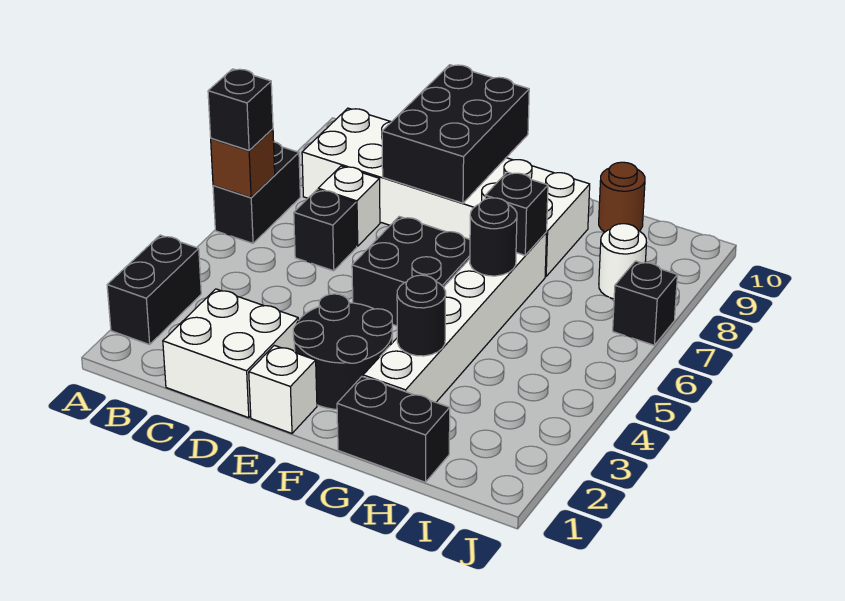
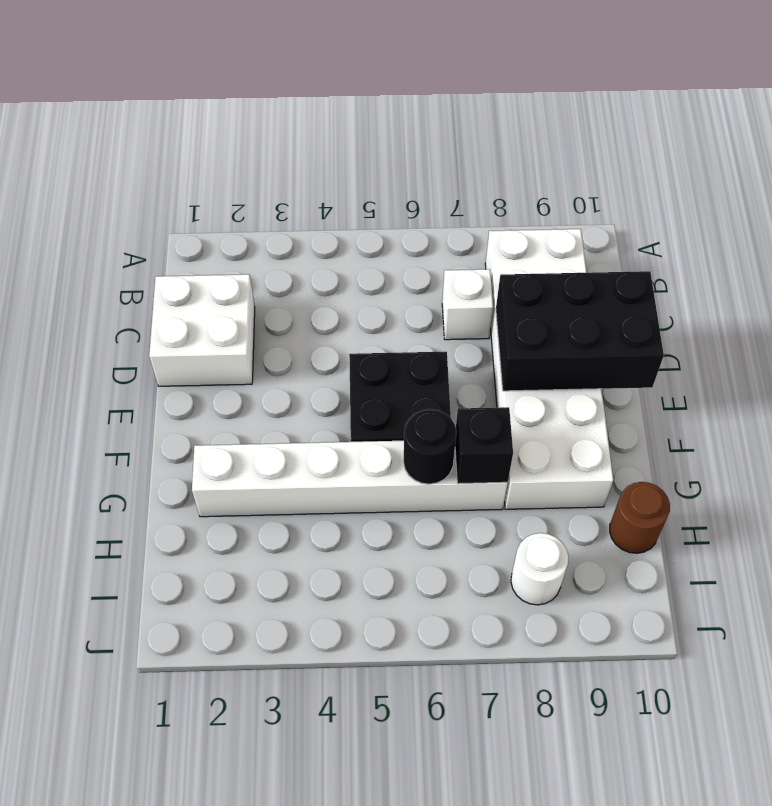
none -> black 1x2 brick [107,235,201,345]
none -> black 1x2 brick [213,142,300,243]
none -> black 1x1 brick [294,190,357,271]

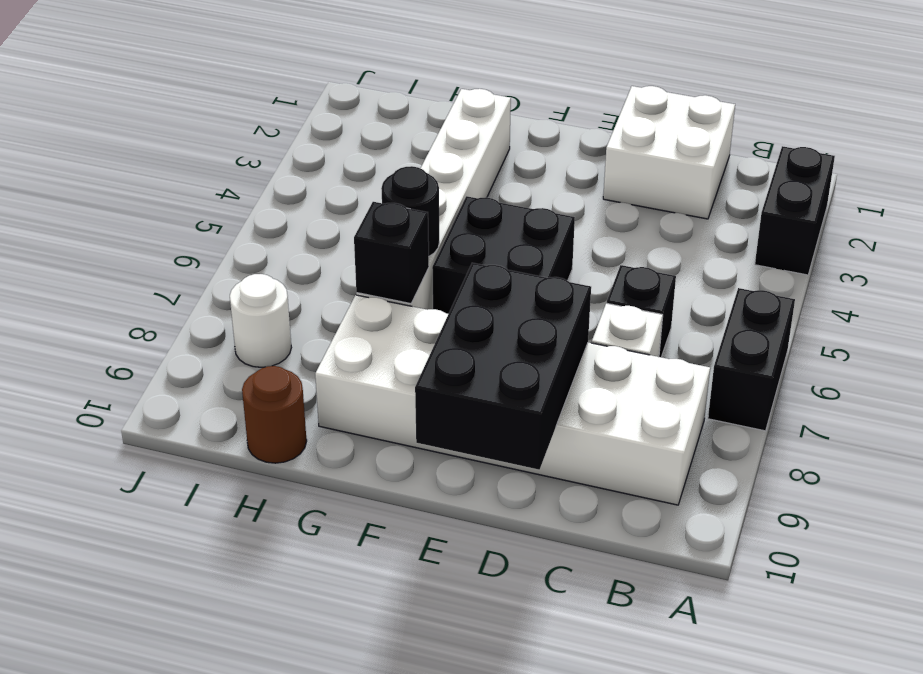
none -> white 1x1 brick [249,345,317,433]
none -> black 2x2 round brick [293,294,392,409]
none -> black 1x2 brick [337,377,450,482]

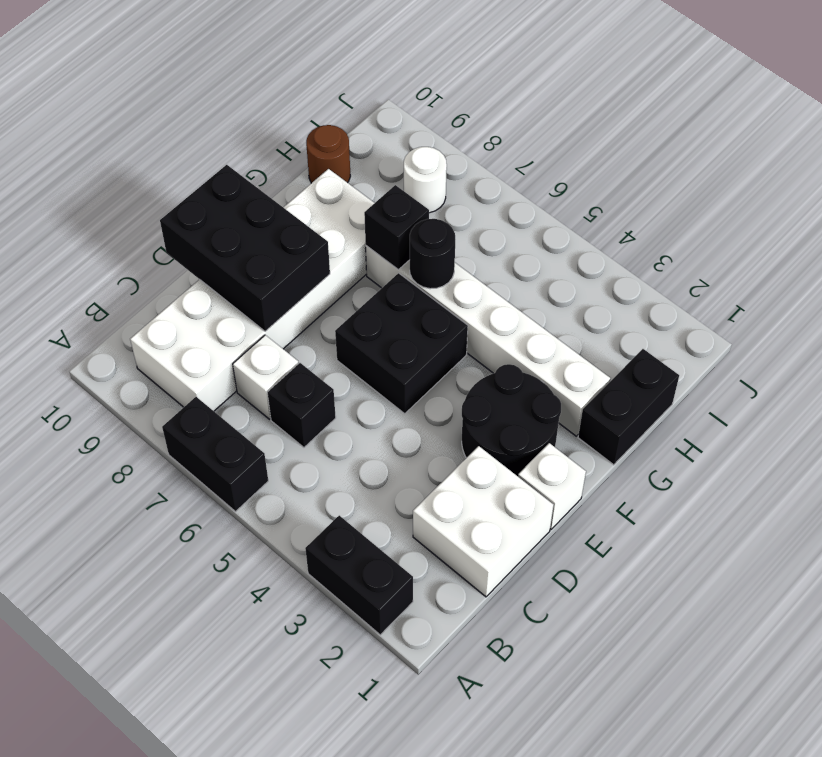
none -> black 1x1 brick [613,261,677,345]
none -> brown 1x1 brick [211,129,275,197]
none -> black 1x1 round brick [397,275,446,356]

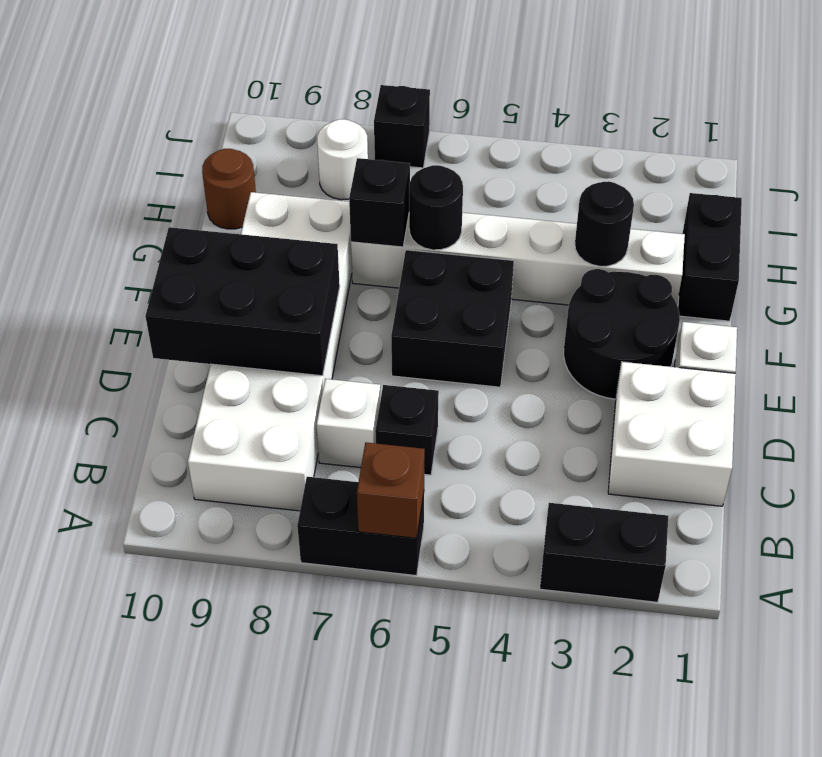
none -> black 1x1 brick [208,69,273,150]

